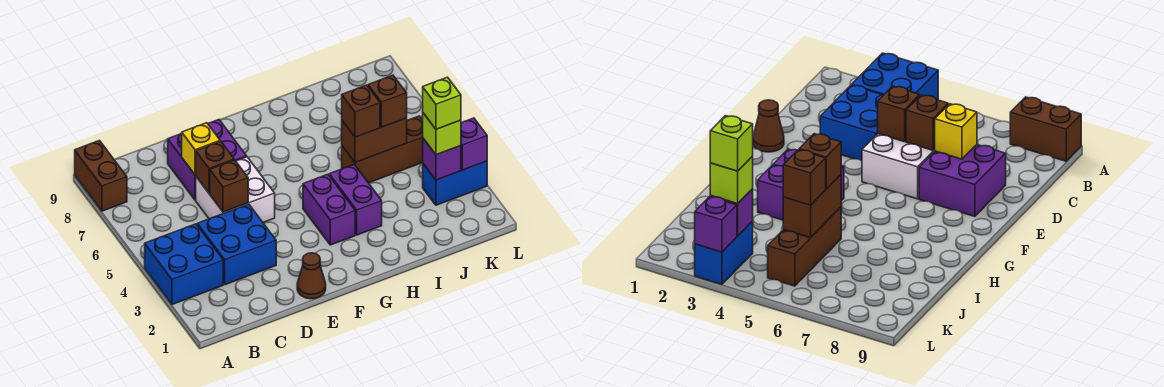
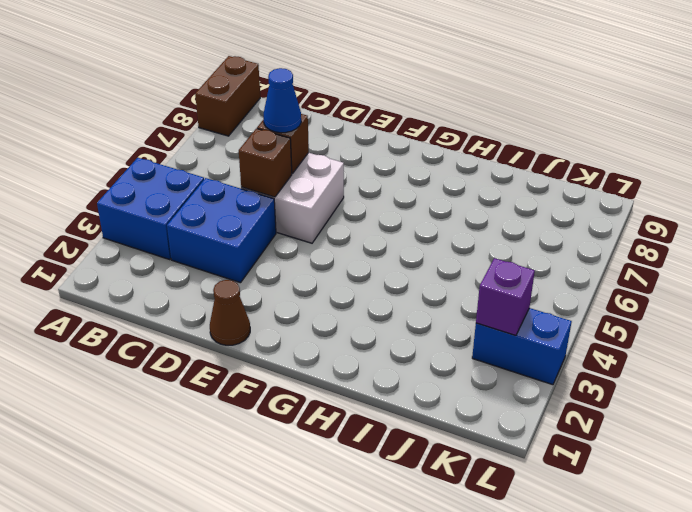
blue 1x1 cone [264,68,301,133] -> none
none -> purple 2x2 brick [168,120,247,200]
none -> purple 1x2 brick [303,174,355,245]
none -> purple 1x2 brick [329,164,382,235]

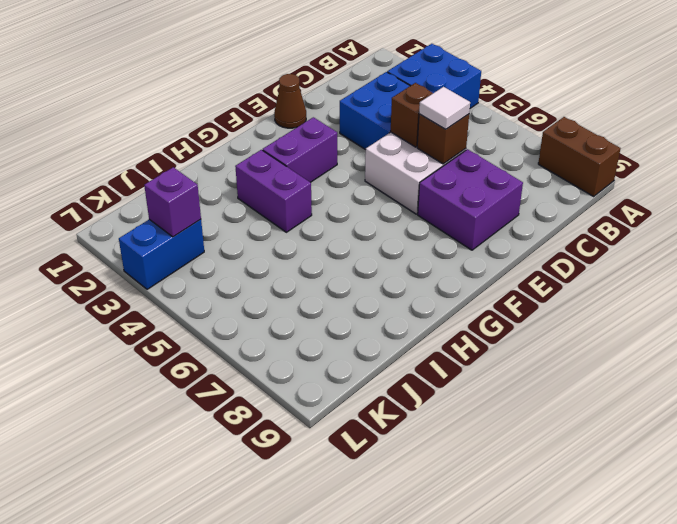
white 1x1 tile [419,87,470,129] -> none
purple 1x2 brick [263,117,337,182] -> purple 1x2 brick turned to [303,174,355,245]
none -> brown 1x3 brick [342,116,423,183]
none -> yellow 1x1 brick [182,123,220,175]
none -> brown 1x2 brick [342,118,407,163]

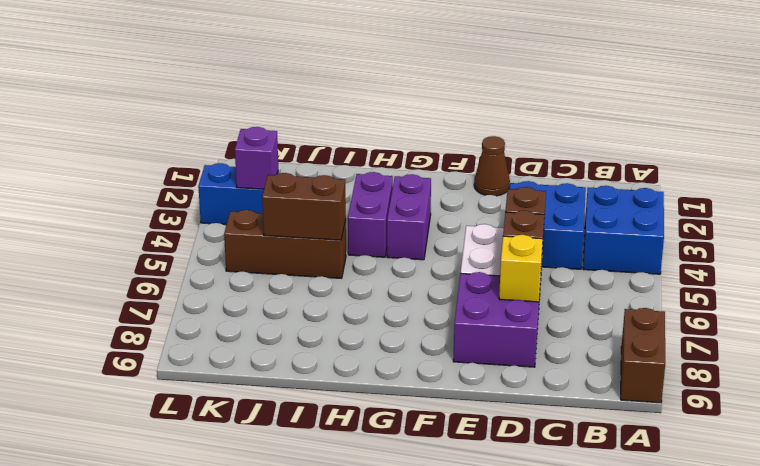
none -> purple 1x1 brick [461,118,487,170]
none -> brown 1x1 brick [342,85,380,137]
none -> brown 1x1 brick [368,75,407,127]

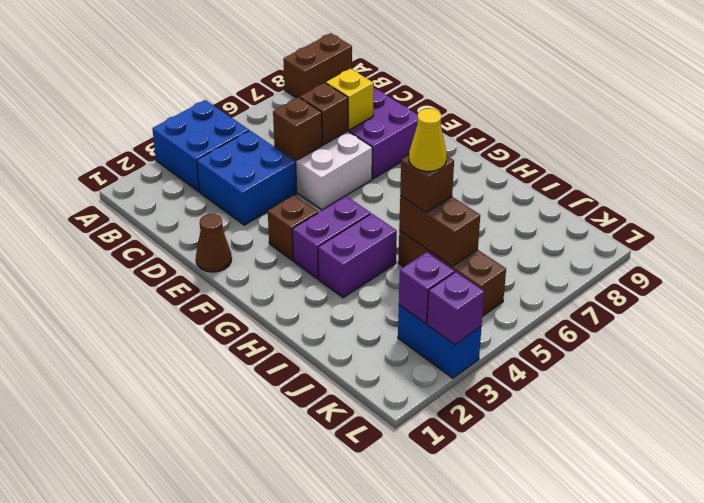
brown 1x1 brick [268,195,318,261] -> brown 1x1 brick moved to [368,75,407,127]
yellow 1x1 cone [409,109,447,171] -> none
none -> lime 1x1 brick [423,113,461,155]
none -> lime 1x1 brick [423,77,461,129]

